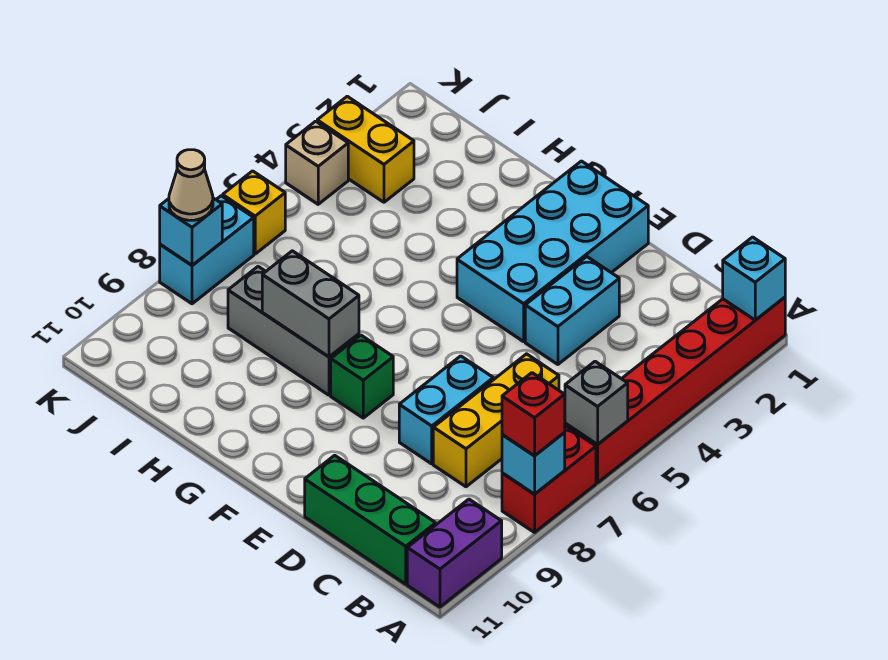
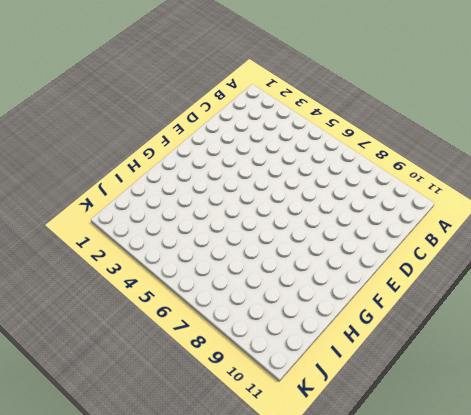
none -> red 1x6 brick [565,297,785,483]
none -> red 1x2 brick [502,426,596,532]
none -> purple 1x2 brick [407,499,502,607]

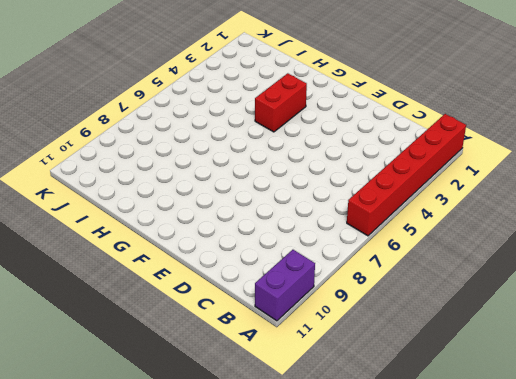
red 1x2 brick [255,73,307,132] -> red 1x2 brick moved to [502,426,596,532]
none -> green 1x3 brick [305,455,436,584]
none -> yellow 1x3 brick [433,354,559,487]
none -> cyan 1x2 brick [525,257,619,364]

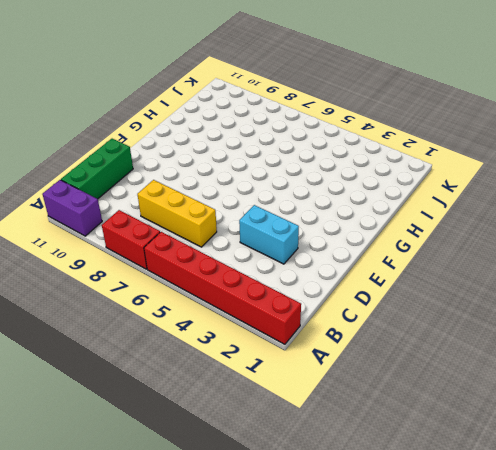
none -> cyan 1x2 brick [399,356,493,464]
none -> cyan 2x4 brick [457,161,648,342]
none -> green 1x1 brick [331,335,393,418]

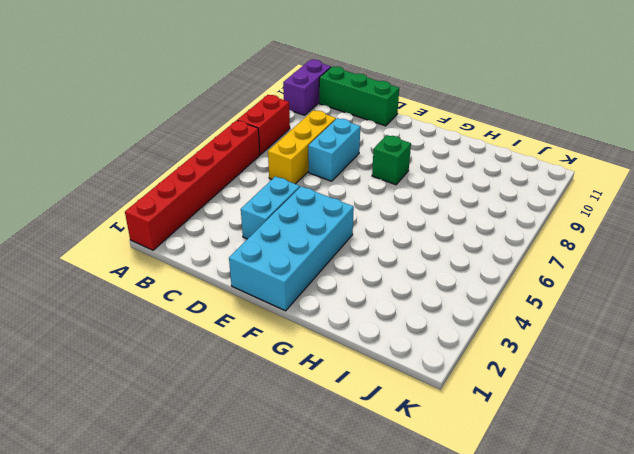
none -> grey 1x3 brick [228,267,359,395]
none -> yellow 1x2 brick [317,96,414,202]
none -> tan 1x1 brick [286,121,348,204]

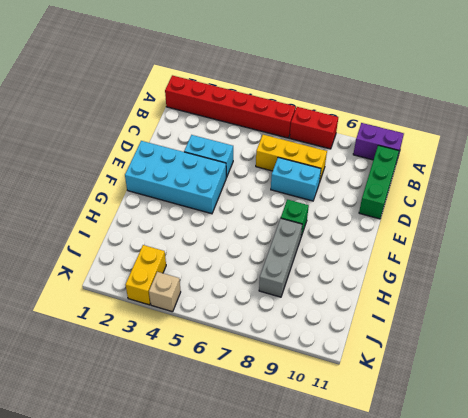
none -> yellow 1x1 brick [223,171,285,254]
none -> cyan 1x2 brick [160,196,254,304]
none -> cyan 1x1 brick [723,237,785,320]

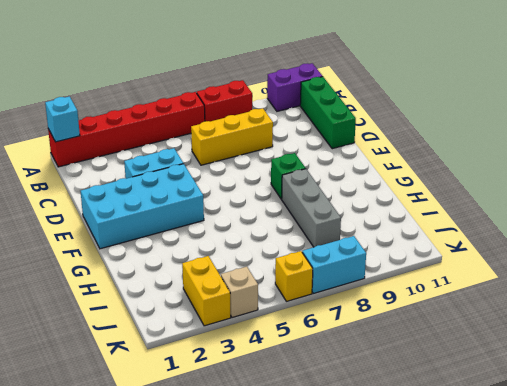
none -> cyan 1x2 brick [399,356,493,464]
none -> grey 1x1 brick [565,361,628,445]
none -> cyan 1x1 brick [502,433,565,494]

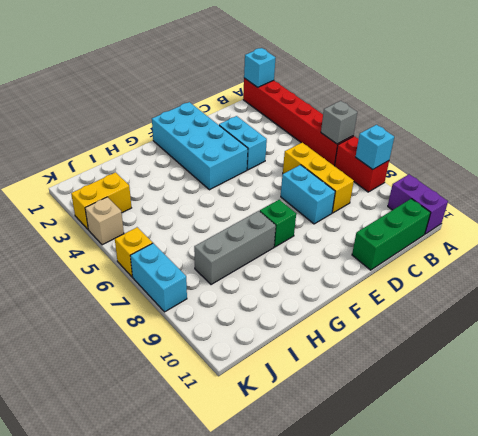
none -> grey 1x2 brick [262,251,359,357]
none -> cyan 1x1 brick [160,198,222,265]
none -> red 1x1 brick [502,373,565,456]

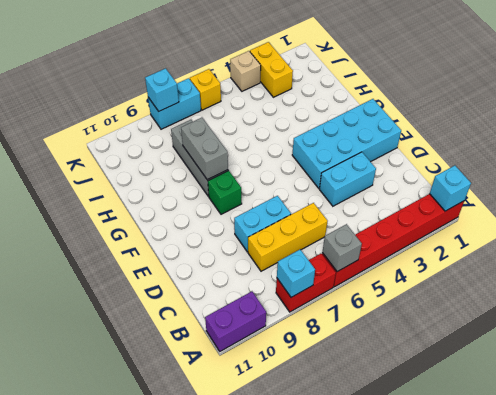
none -> green 1x3 brick [305,455,436,584]
none -> red 1x1 brick [502,373,565,456]
none -> tan 1x1 cone [169,150,213,220]

